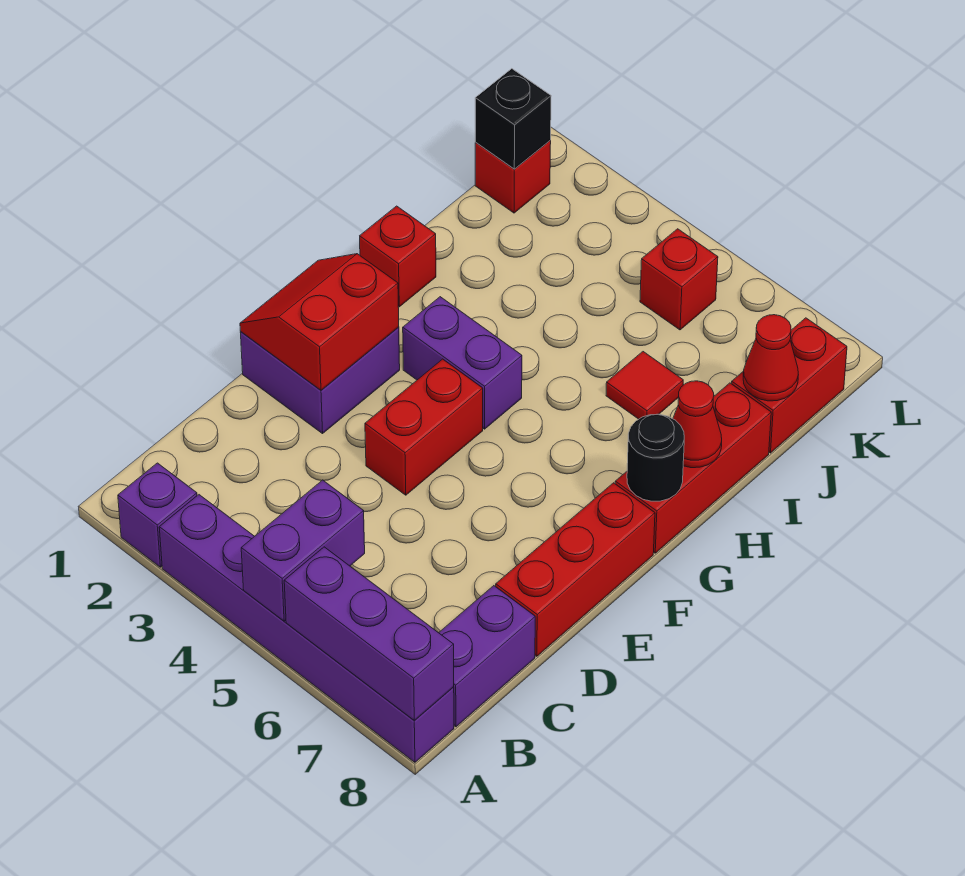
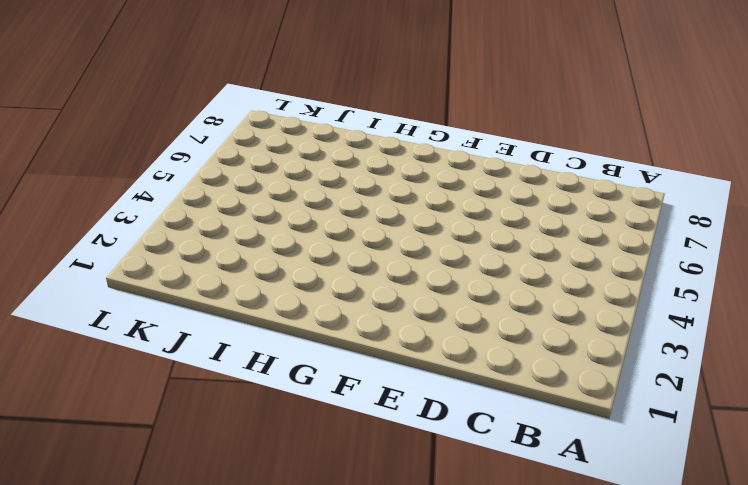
none -> purple 1x1 brick [118,463,197,567]
none -> purple 1x6 brick [159,495,454,762]
none -> purple 1x2 brick [439,586,535,727]

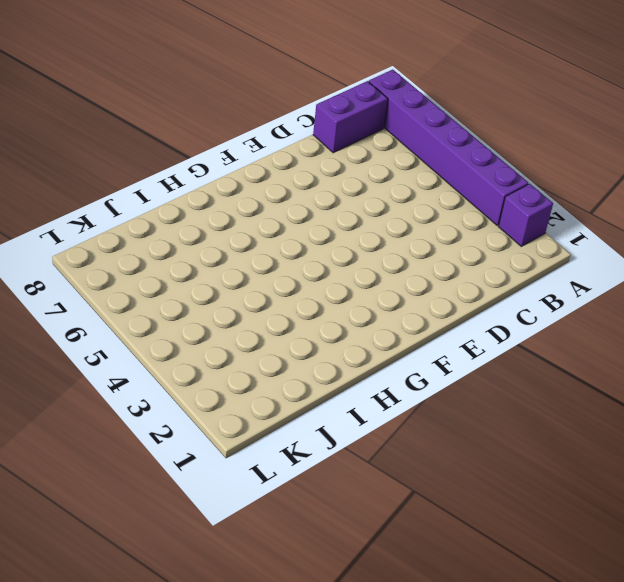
none -> red 1x3 brick [496,483,655,656]
none -> purple 2x2 brick [240,327,400,434]
none -> red 1x2 brick [365,359,483,495]

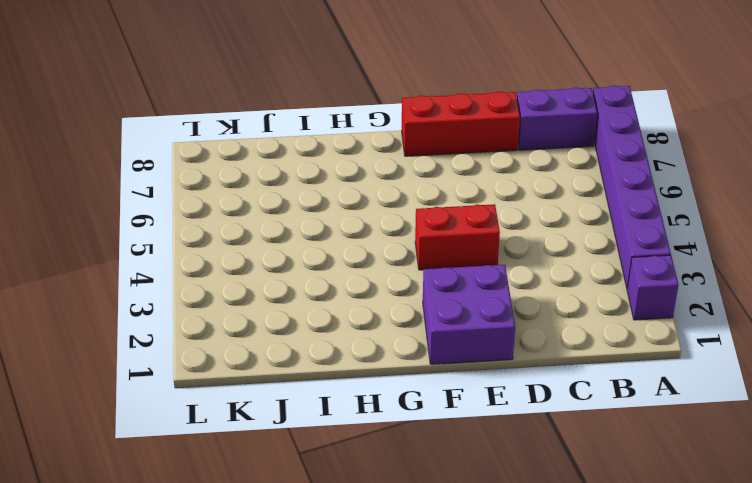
none -> purple 1x2 brick [403,297,522,429]
none -> red 1x3 brick [615,383,771,553]
none -> red 1x1 brick [360,206,436,307]

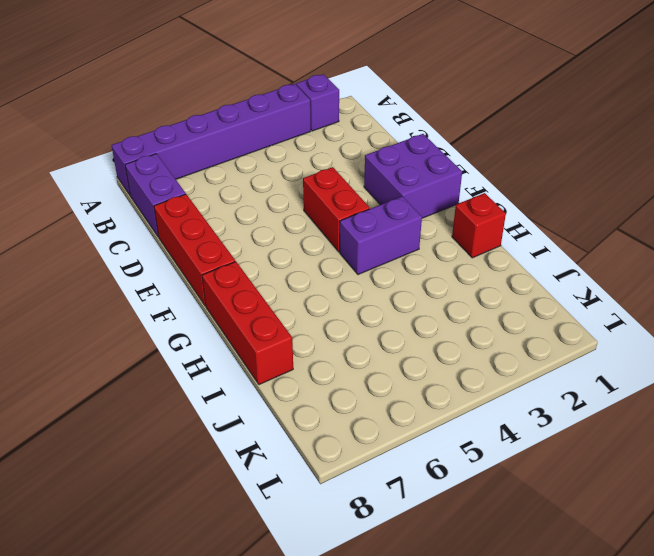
none -> red 1x1 tile [606,352,683,419]
none -> red 1x2 brick [732,318,847,453]
none -> red 1x1 brick [475,141,551,213]

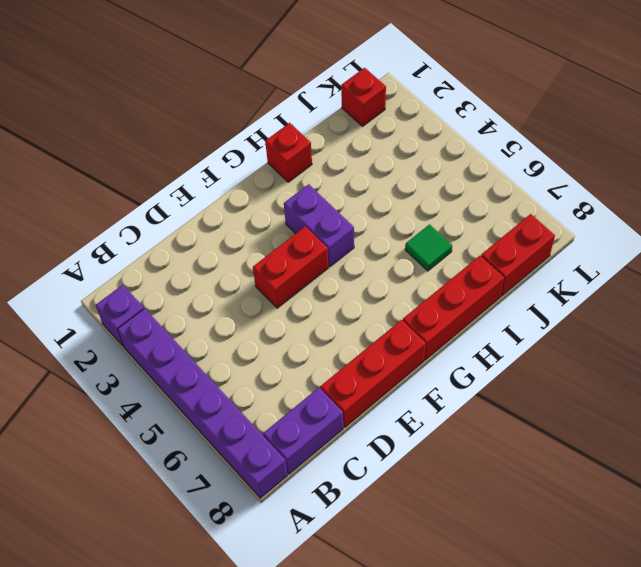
green 1x1 tile [405,224,452,271] -> red 1x1 tile [606,352,683,419]
none -> purple 2x2 brick [240,327,400,434]
none -> red 1x1 brick [640,229,718,330]
none -> purple 1x2 brick [241,480,365,621]

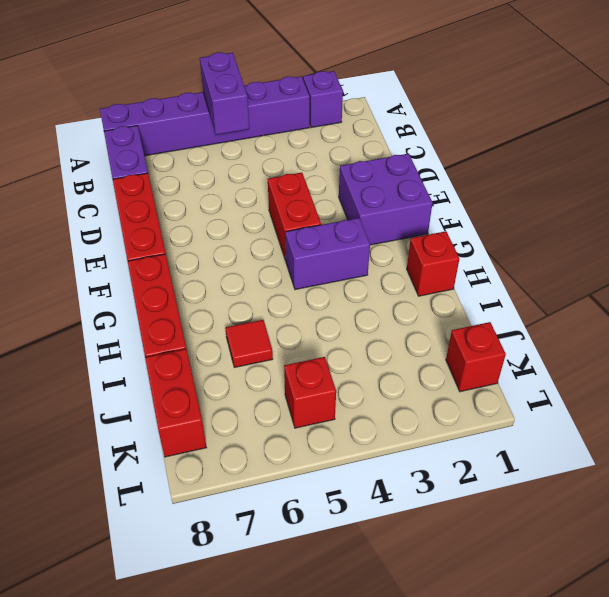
none -> purple 1x3 brick [284,547,454,721]
none -> red 2x2 slope [240,254,399,390]
none -> black 1x1 round brick [627,414,684,501]

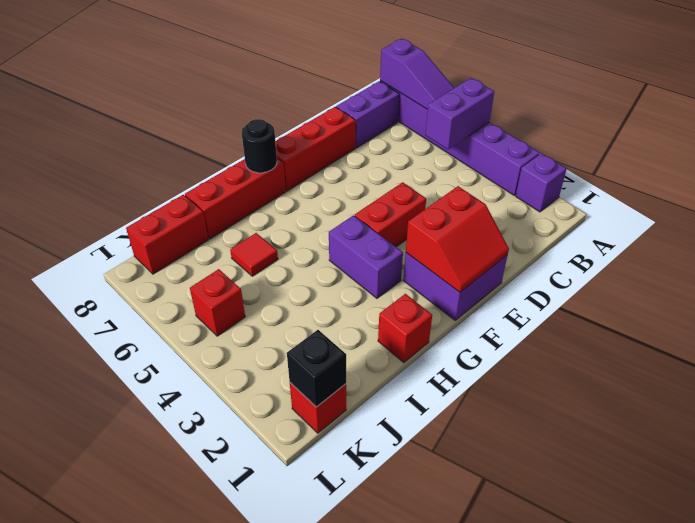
purple 1x3 slope [380,39,454,109] -> purple 1x3 brick [284,547,454,721]
none -> red 1x1 cone [673,381,722,468]
none -> red 1x1 cone [743,315,798,401]

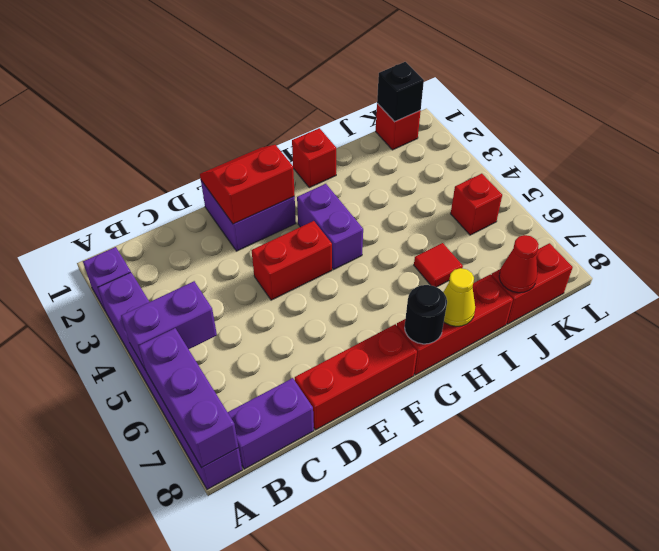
yellow 1x1 cone [444,268,475,326] -> red 1x1 cone [673,381,722,468]

